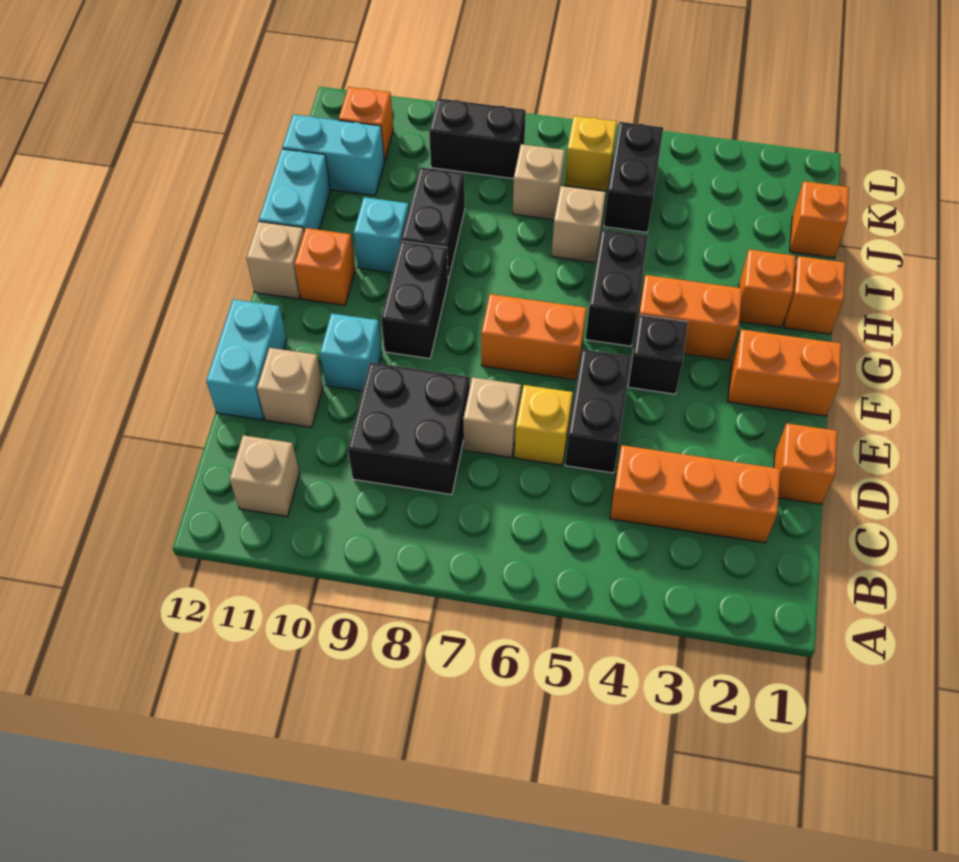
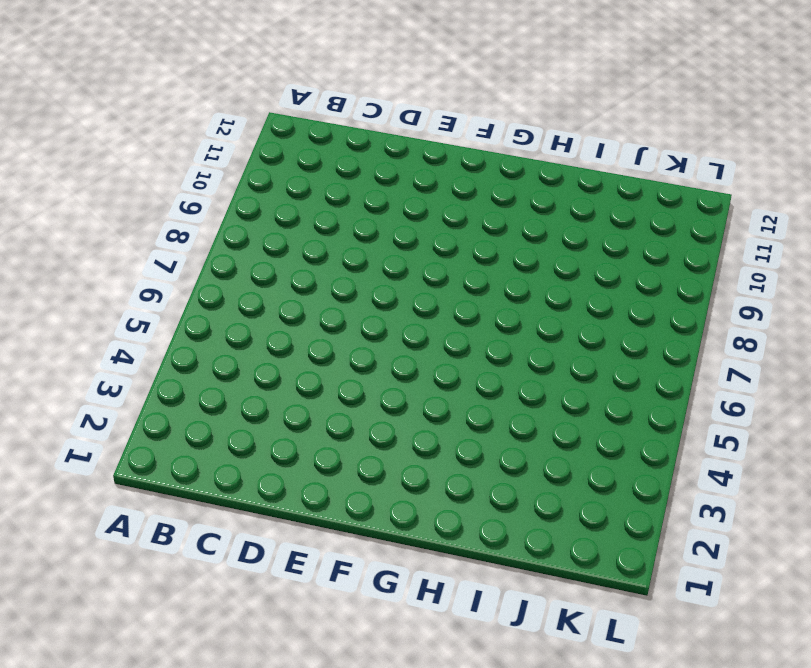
none -> tan 1x1 brick [230,435,299,517]
none -> orange 1x3 brick [610,445,781,543]
none -> black 2x2 brick [348,362,470,495]
none -> orange 1x1 brick [774,423,837,504]

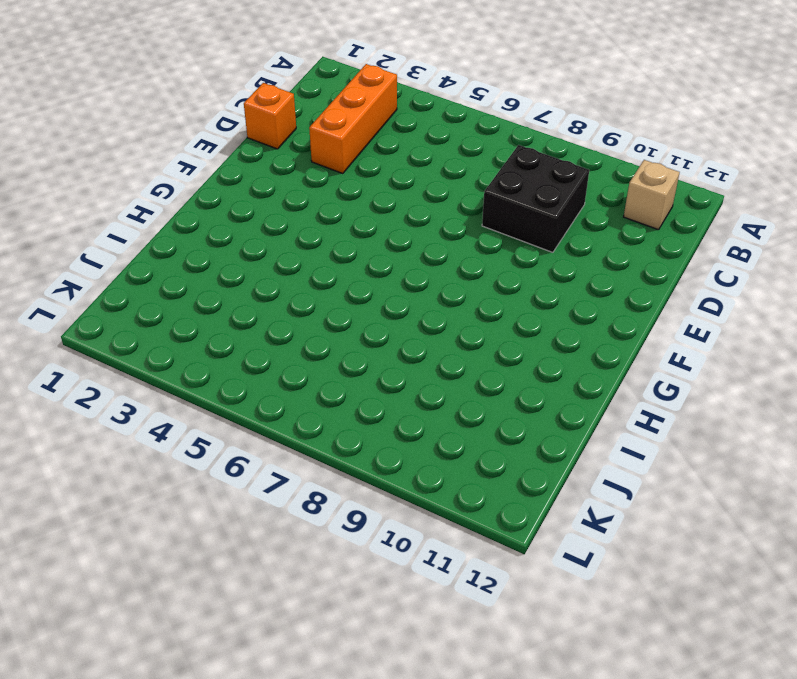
orange 1x3 brick [309,64,397,174] -> orange 1x3 brick turned to [610,445,781,543]
none -> black 1x2 brick [565,350,631,473]
none -> yellow 1x1 brick [514,385,573,465]
none -> tan 1x1 brick [463,377,521,458]
none -> tan 1x1 brick [257,348,323,427]

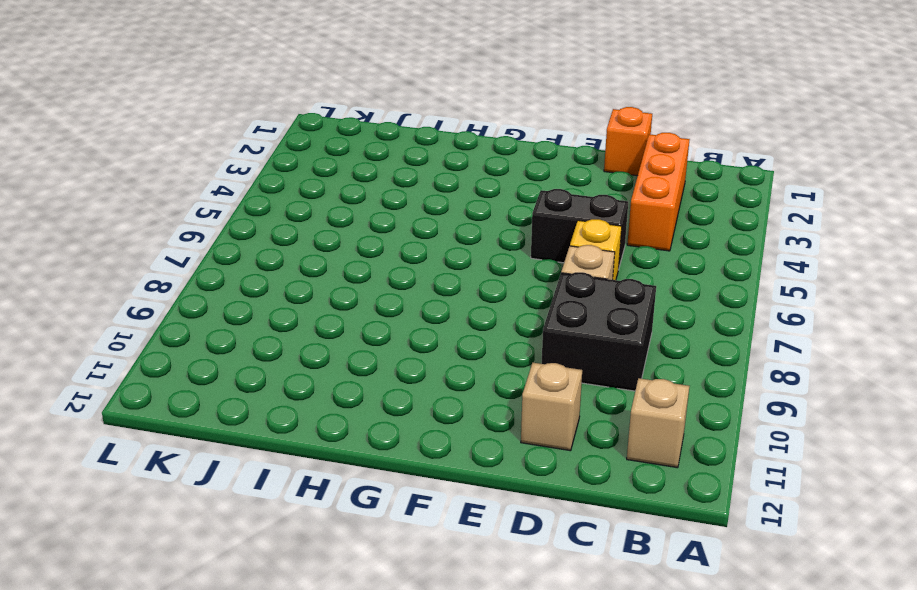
none -> cyan 1x2 brick [206,299,287,420]
none -> cyan 1x1 brick [320,313,382,391]
none -> orange 1x2 brick [728,329,842,416]
none -> black 1x1 brick [628,315,688,394]

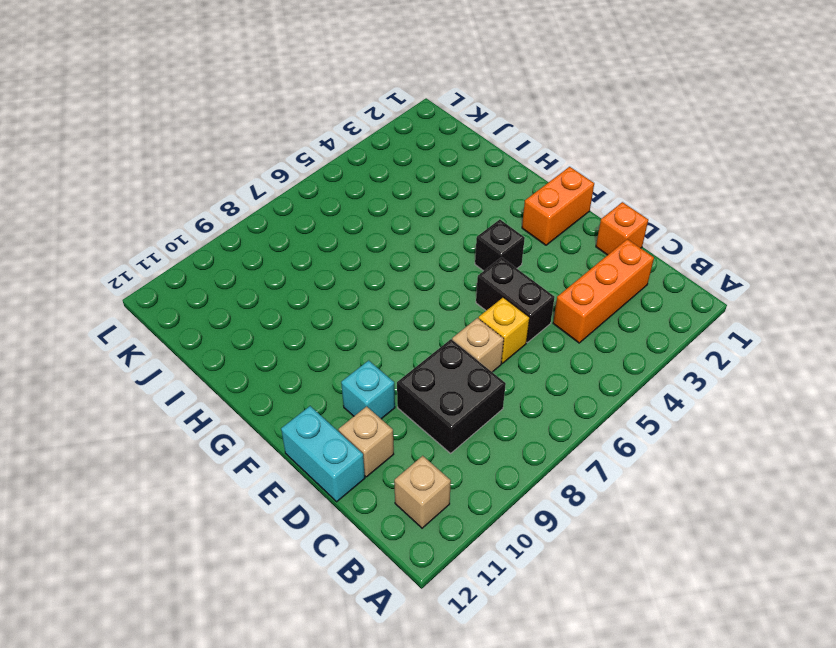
none -> orange 1x2 brick [481,294,587,380]
none -> black 1x2 brick [381,241,448,359]
none -> orange 1x2 brick [635,275,742,360]
none -> black 1x2 brick [586,230,648,346]

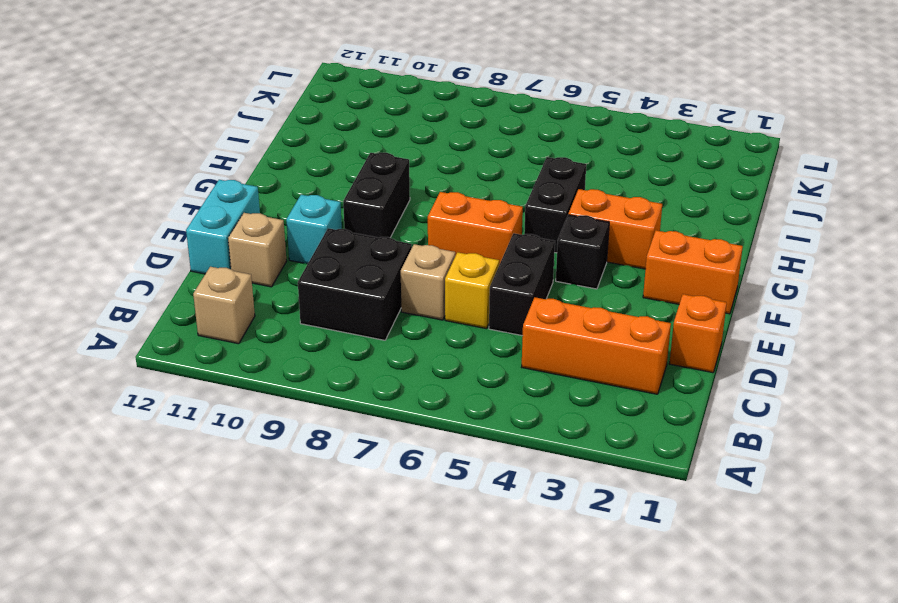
none -> orange 1x1 brick [294,228,355,305]
none -> tan 1x1 brick [246,221,304,299]
none -> orange 1x1 brick [784,256,845,334]
none -> orange 1x1 brick [739,249,796,327]

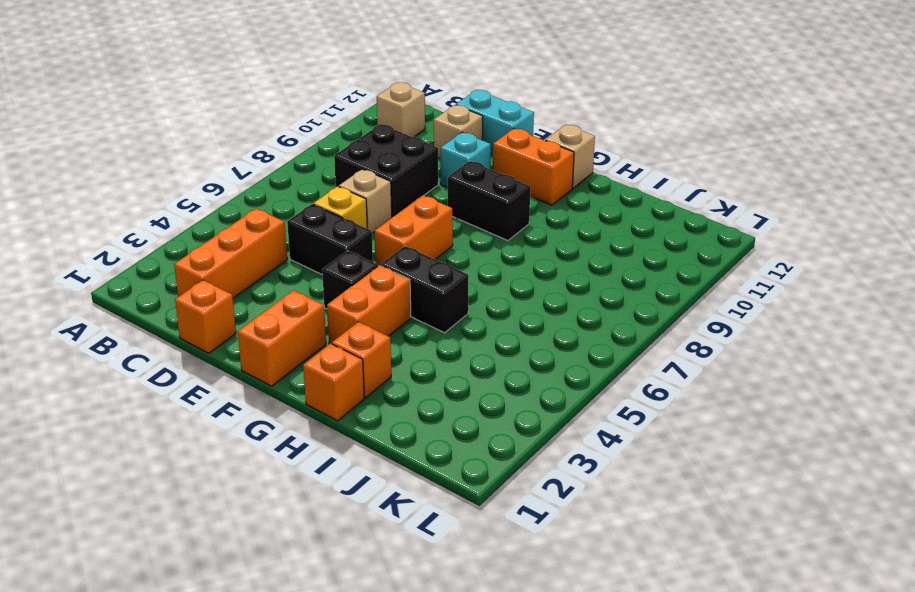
orange 1x2 brick [493,128,574,205] -> orange 1x1 brick [294,228,355,305]
none -> black 1x2 brick [401,167,465,280]
none -> cyan 1x1 brick [354,197,409,273]
none -> cyan 1x2 brick [259,149,331,231]
none -> tan 1x1 brick [551,186,606,263]

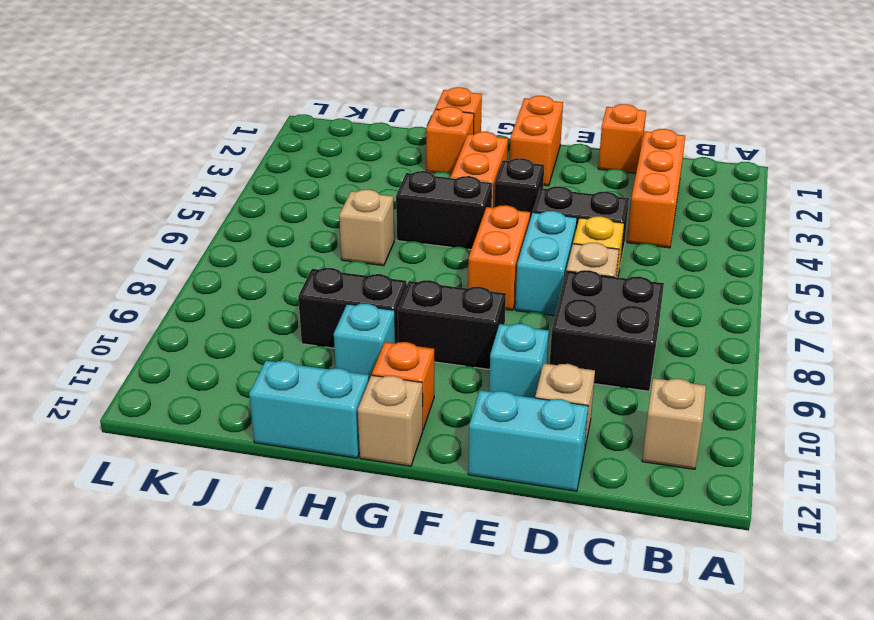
cyan 1x2 brick [515,211,577,316] -> cyan 1x2 brick moved to [282,114,384,196]
none -> orange 1x1 brick [790,181,849,258]
none -> black 1x2 brick [604,122,663,232]
none -> tan 1x1 brick [513,144,565,220]
none -> yellow 1x1 brick [565,116,617,191]

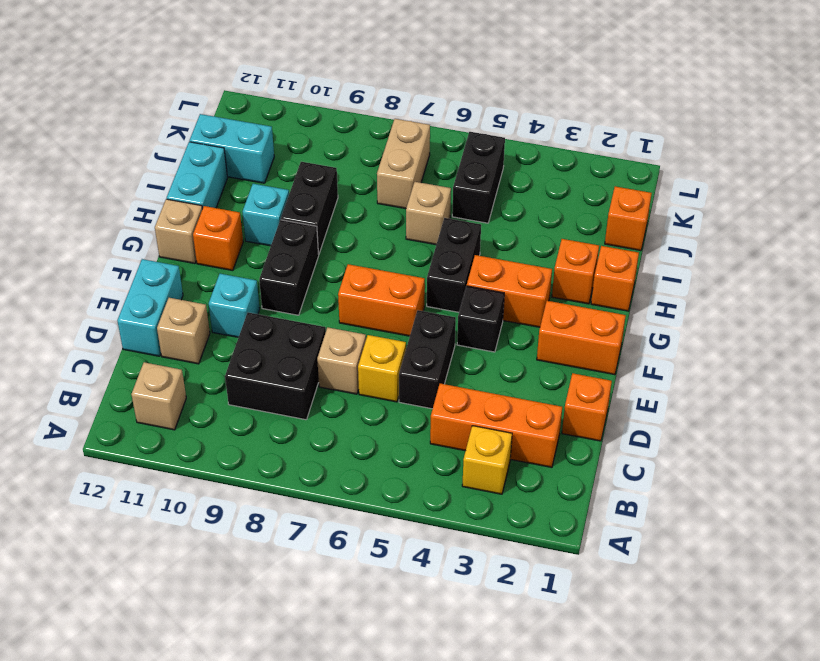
yellow 1x1 brick [462,426,512,494] -> yellow 1x1 brick moved to [565,116,617,191]
tan 1x2 brick [377,119,430,209] -> tan 1x1 brick [513,144,565,220]
none -> black 1x2 brick [429,98,526,179]
none -> orange 1x1 brick [339,87,393,162]

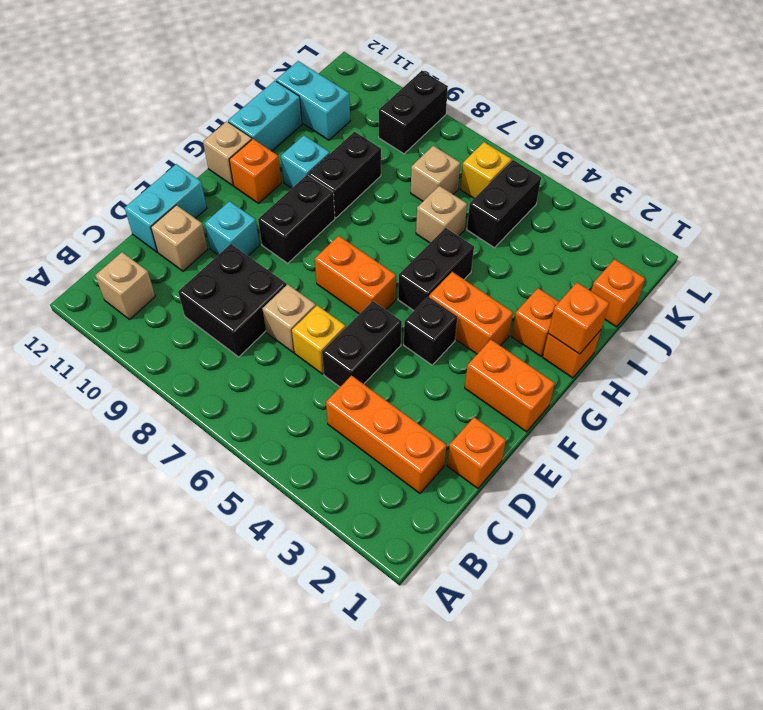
orange 1x1 brick [548,283,609,354] -> orange 1x1 brick moved to [339,87,393,162]
black 1x2 brick [379,71,448,154] -> black 1x2 brick turned to [429,98,526,179]

